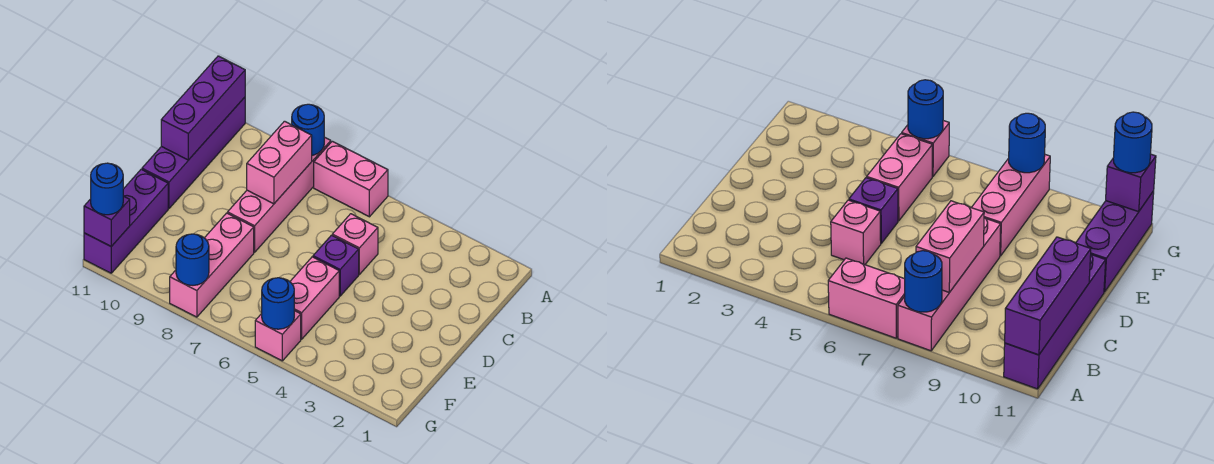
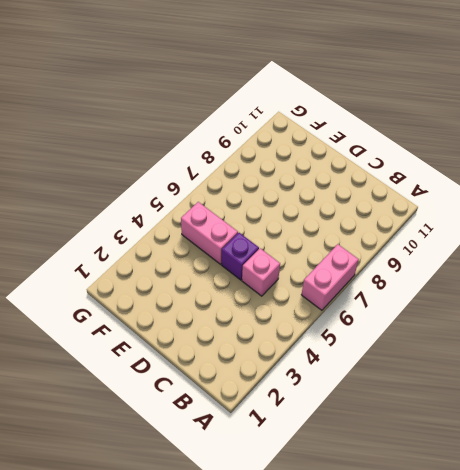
none -> pink 1x4 brick [228,137,331,252]
none -> purple 1x4 brick [142,97,245,208]
none -> pink 1x3 brick [170,213,254,317]

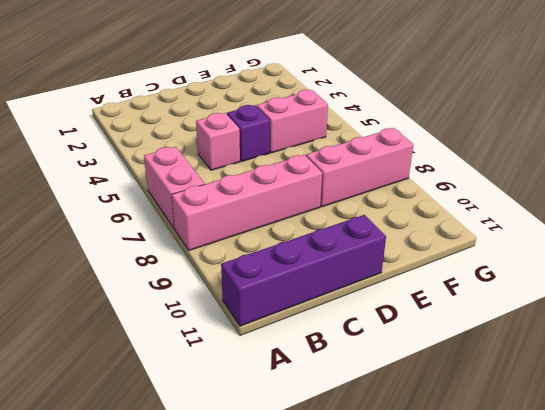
none -> purple 1x3 brick [84,169,168,273]
none -> pink 1x1 brick [255,311,301,361]
none -> blue 1x1 round brick [292,104,324,155]

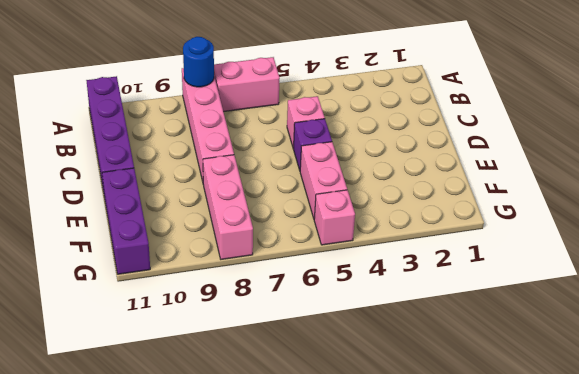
none -> purple 1x3 brick [161,56,245,160]
none -> pink 1x2 brick [247,121,312,204]
none -> blue 1x1 round brick [262,278,294,329]

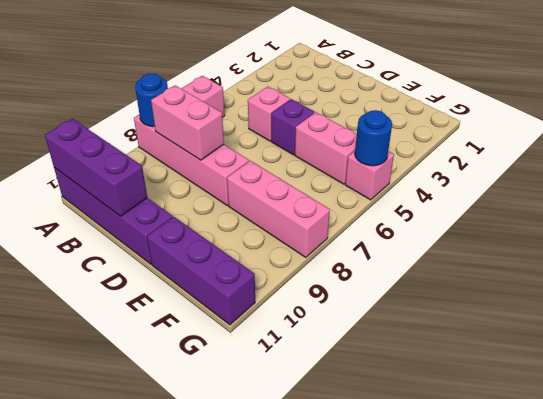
none -> blue 1x1 round brick [176,234,209,285]
none -> purple 1x1 brick [84,196,130,246]
none -> blue 1x1 round brick [91,163,123,215]

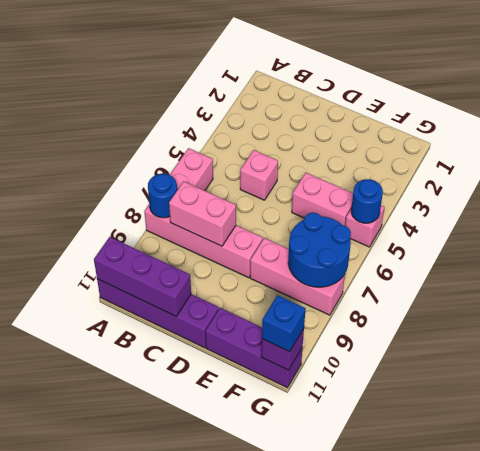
blue 2x2 round brick [288,213,351,287] -> blue 1x1 round brick [176,234,209,285]
blue 1x1 brick [262,295,306,352] -> blue 1x1 round brick [91,163,123,215]
none -> purple 1x1 brick [313,235,359,296]

